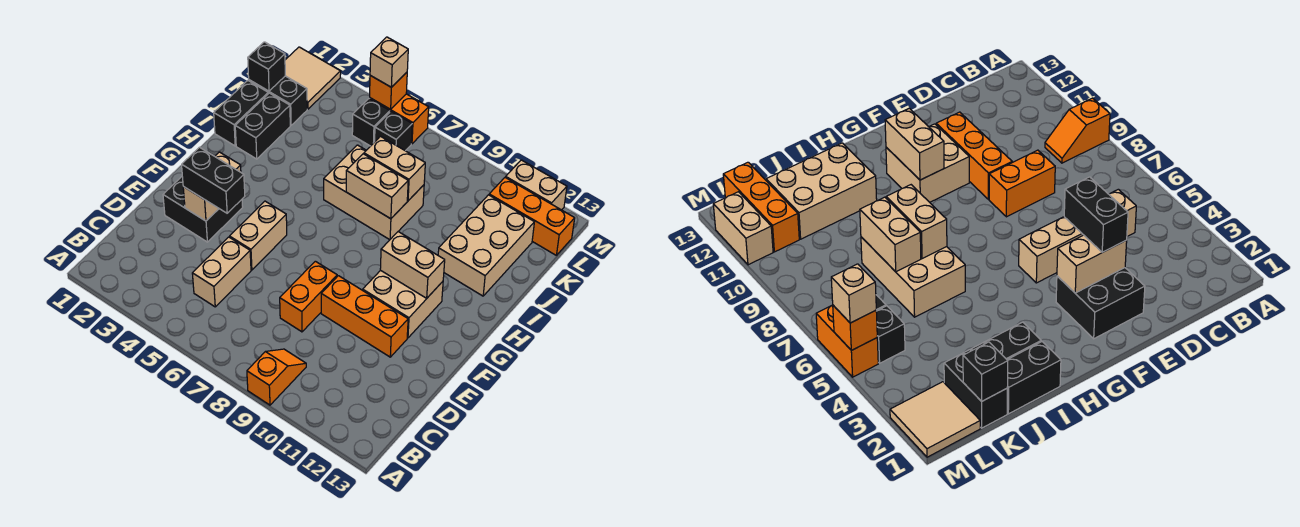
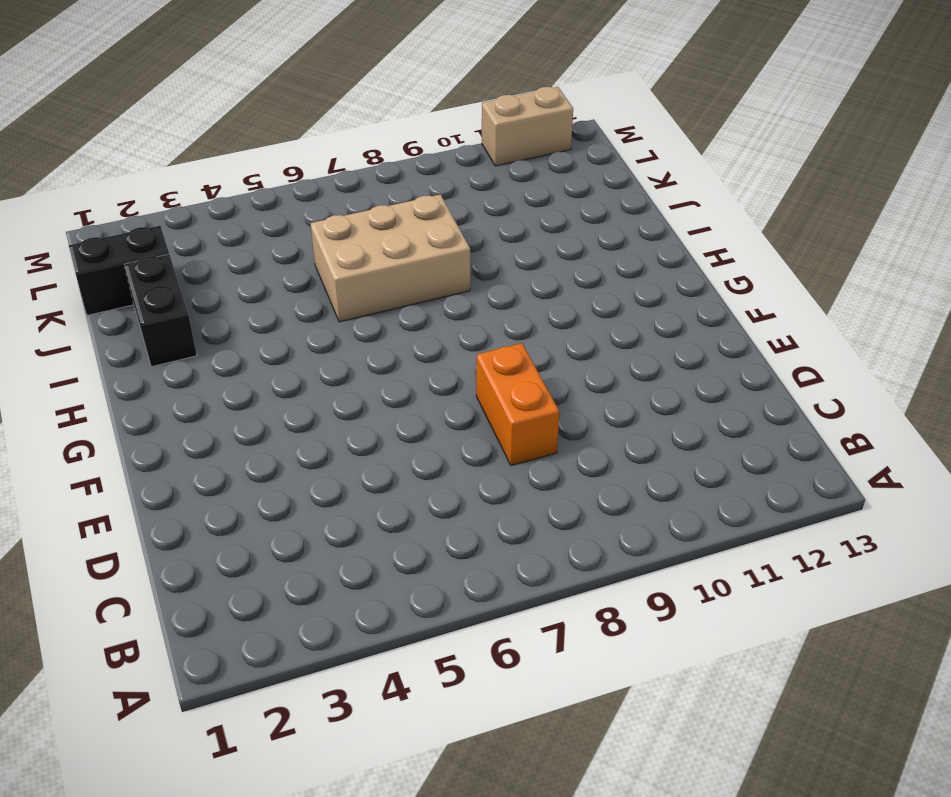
none -> orange 1x2 slope [247,349,306,405]
none -> tan 1x2 brick [192,237,251,307]
none -> black 2x2 brick [163,177,243,242]

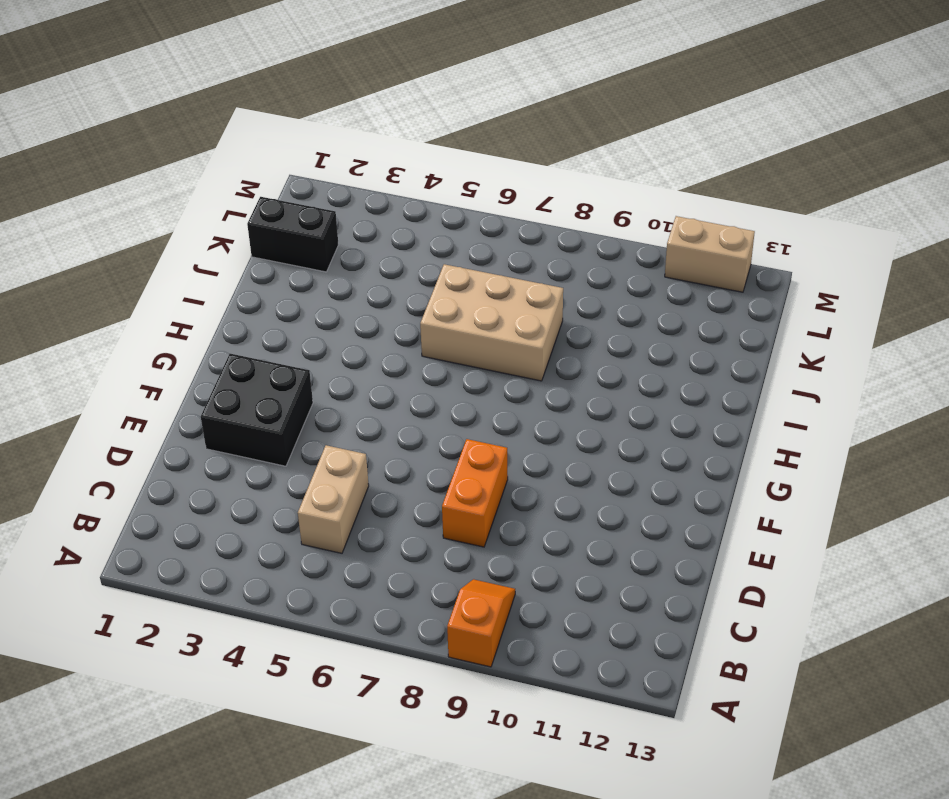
none -> tan 1x2 brick [230,201,287,270]
none -> orange 1x3 brick [321,276,408,357]
none -> tan 2x2 brick [363,270,443,338]

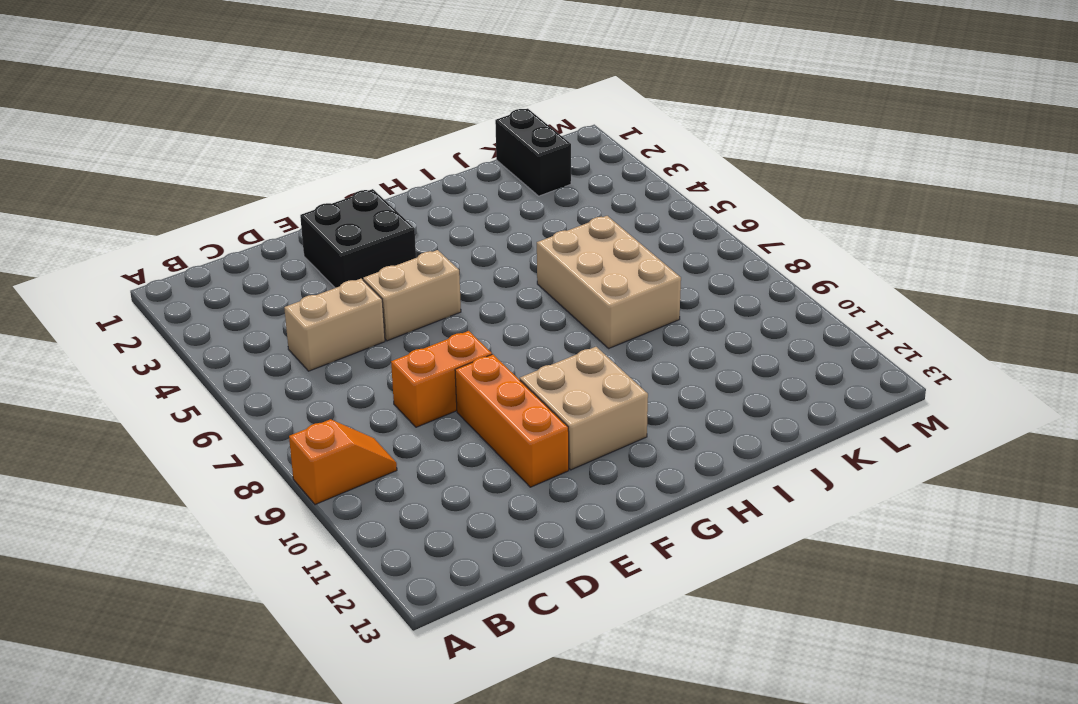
none -> black 1x2 brick [214,81,268,146]
none -> black 1x2 brick [235,93,290,159]
none -> tan 2x3 brick [438,195,534,296]

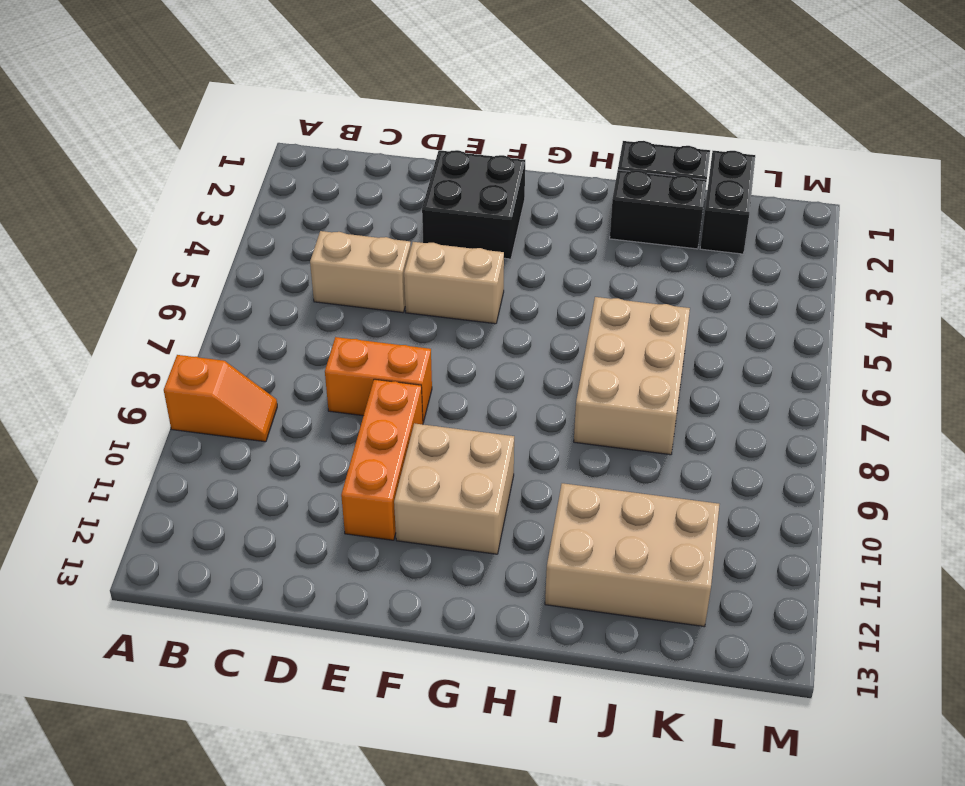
none -> tan 2x2 tile [285,47,341,109]
none -> black 1x1 brick [352,99,390,146]
none -> black 1x1 brick [375,112,412,151]

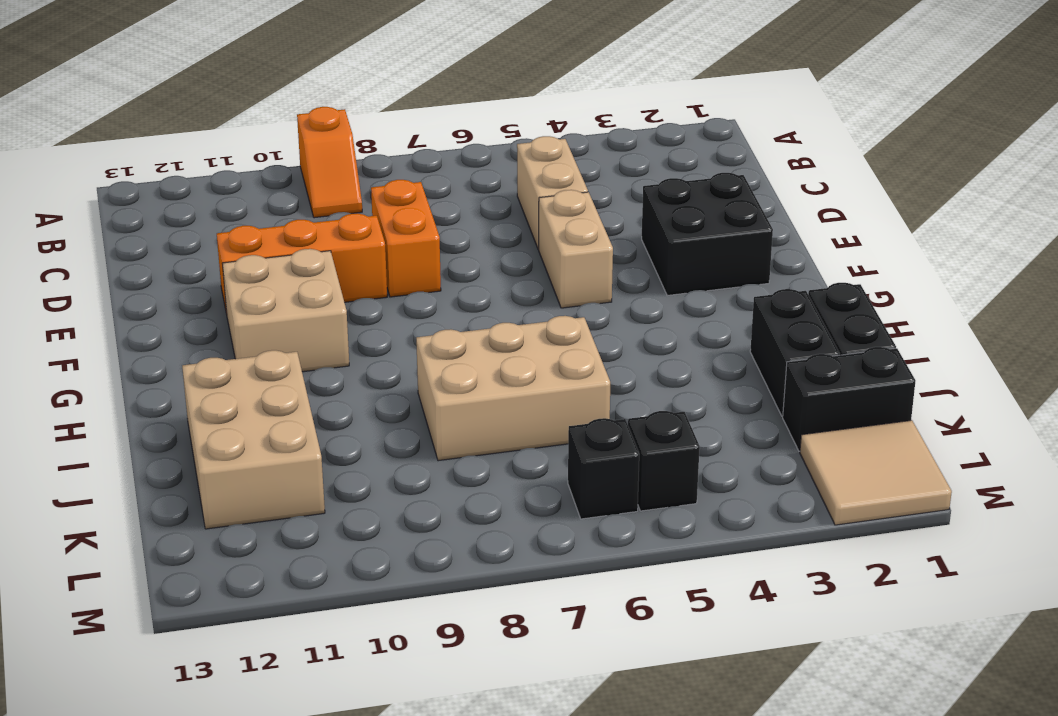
none -> orange 1x3 brick [489,177,575,255]
none -> orange 1x2 brick [370,94,429,144]
none -> tan 1x2 brick [506,160,567,210]

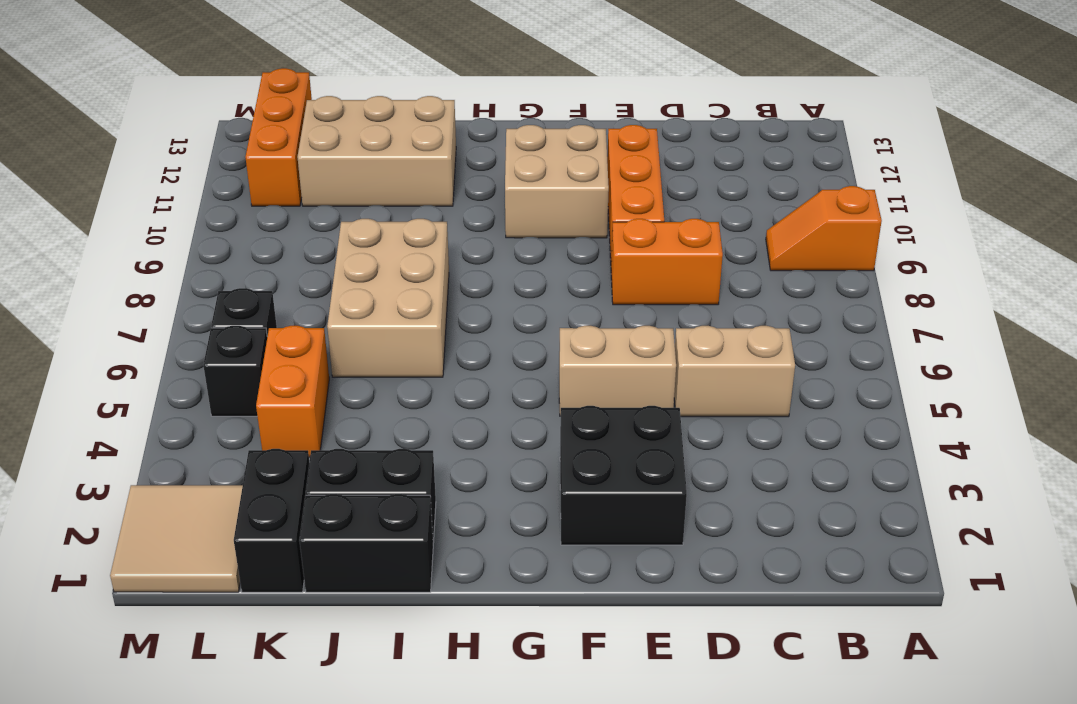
orange 1x2 brick [256,326,329,457] -> orange 1x2 brick moved to [370,94,429,144]
none -> tan 1x2 brick [506,160,567,210]
none -> tan 1x2 brick [183,152,241,221]
none -> tan 1x2 brick [380,232,445,298]

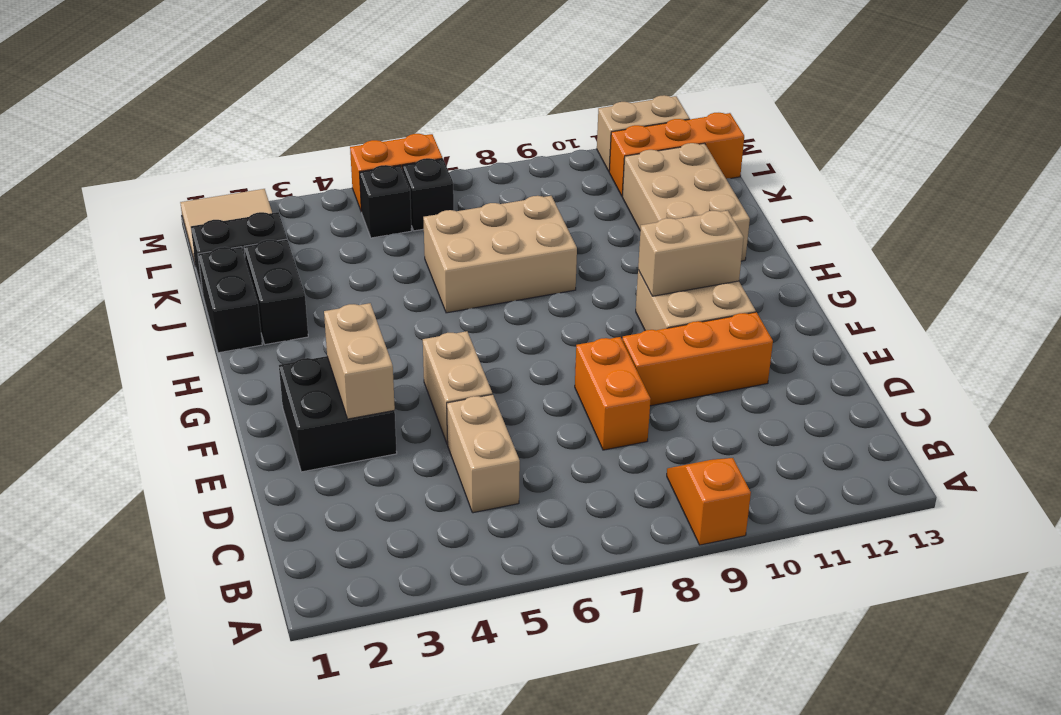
none -> tan 1x2 brick [346,154,408,219]
none -> tan 1x2 brick [364,136,425,201]
none -> black 1x1 brick [248,42,285,91]

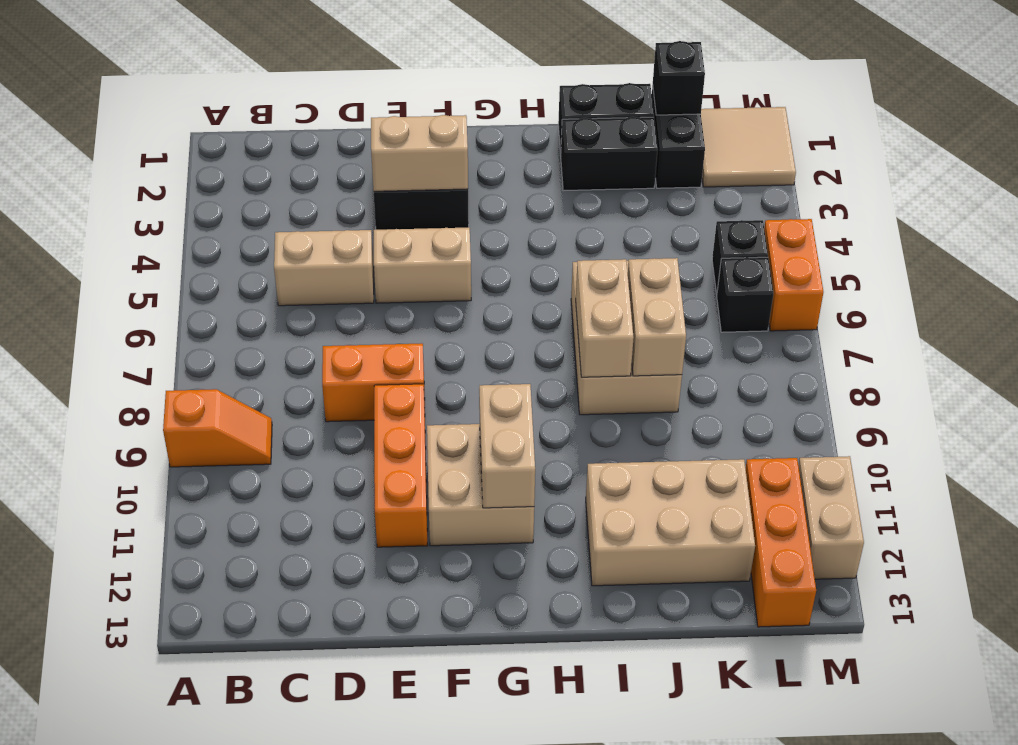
none -> orange 1x1 brick [370,72,407,109]
none -> black 1x2 brick [182,147,245,213]
none -> tan 1x1 brick [370,37,408,87]

